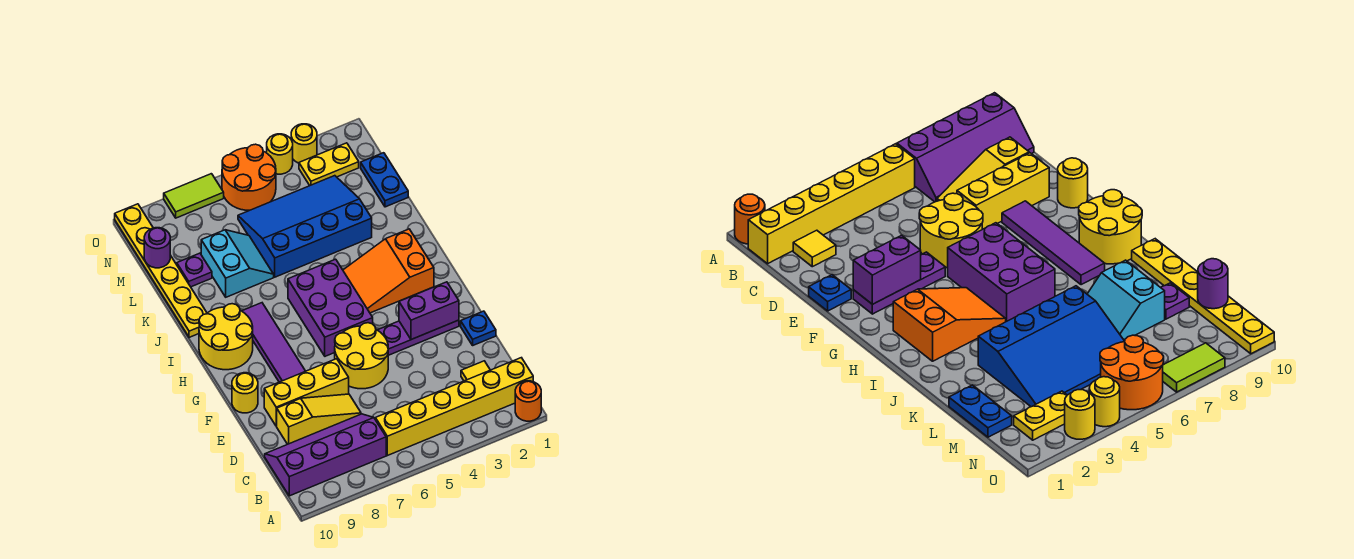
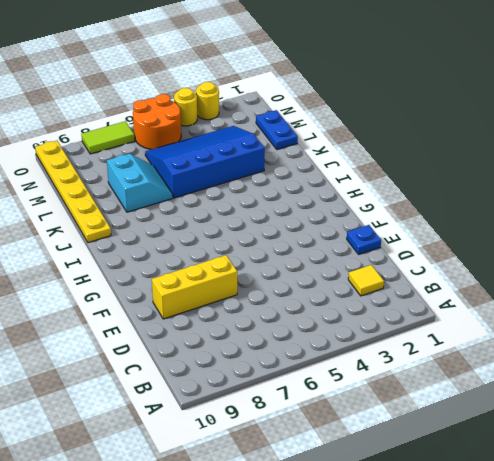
none -> orange 1x1 round brick [515,381,541,421]
none -> yellow 1x6 brick [375,358,533,456]
none -> purple 2x4 slope [265,414,386,496]

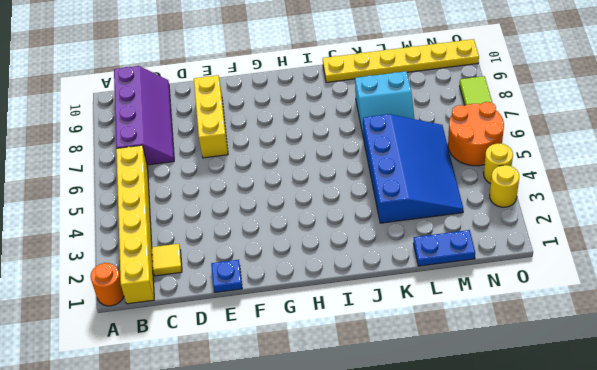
none -> yellow 1x3 slope [277,394,361,444]
none -> yellow 2x2 round brick [335,323,388,389]
none -> purple 1x3 plate [378,320,459,355]

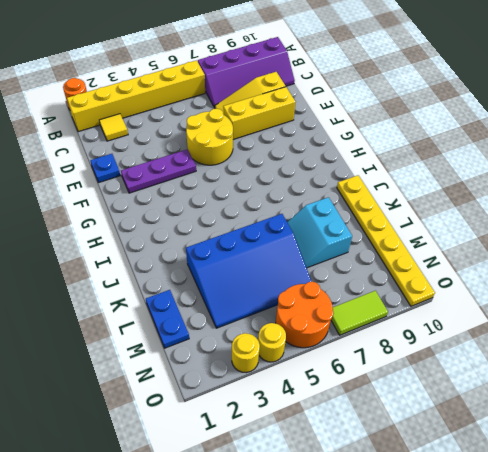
none -> purple 1x4 tile [242,303,305,382]
none -> yellow 1x1 round brick [232,373,258,413]
none -> purple 2x3 brick [288,259,373,356]

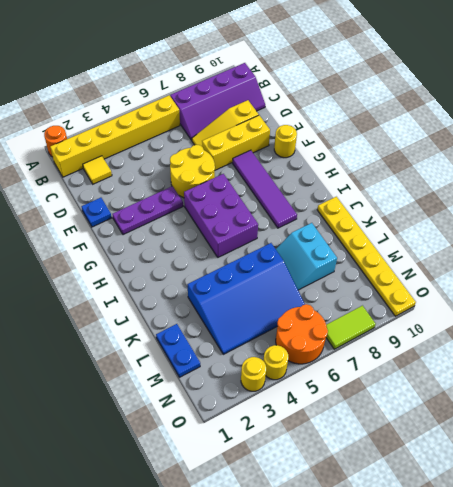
none -> orange 2x3 slope [343,229,434,313]
none -> yellow 2x2 round brick [199,304,253,370]
none -> purple 1x1 plate [177,253,212,287]

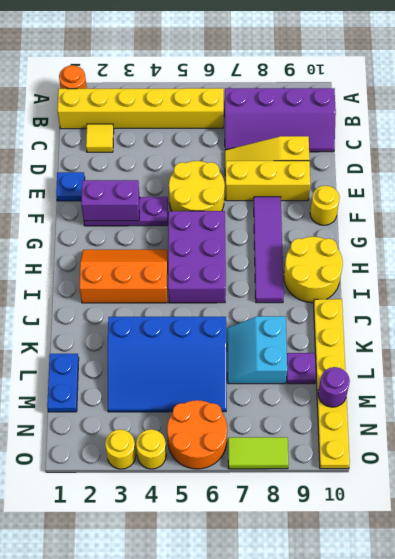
orange 2x3 slope [79,249,168,303] -> orange 2x3 slope turned to [343,229,434,313]
none -> yellow 1x2 plate [299,143,359,185]

